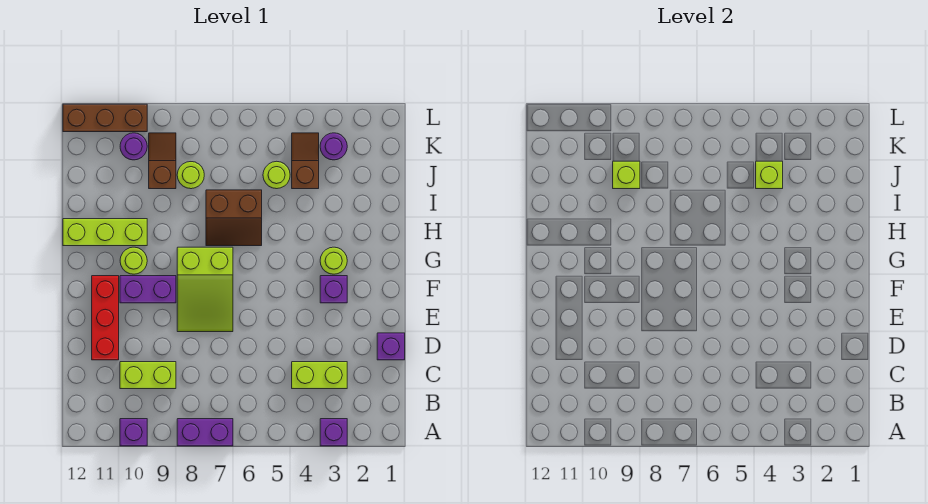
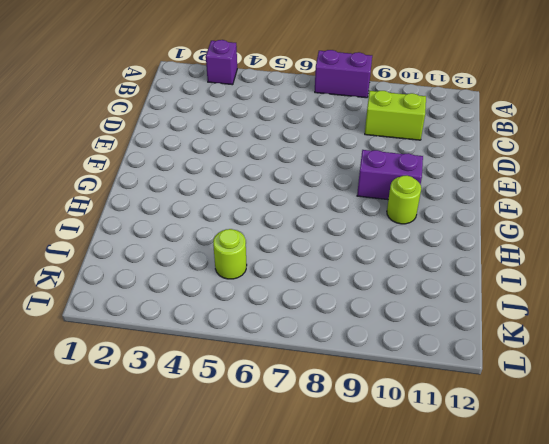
none -> purple 1x1 brick [120,419,147,446]
none -> lime 1x2 brick [292,362,347,389]
none -> purple 1x1 brick [377,333,405,360]

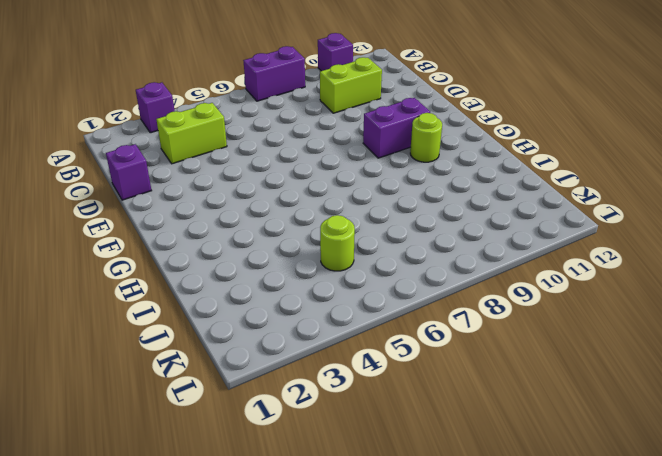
none -> red 1x3 brick [92,276,119,360]
none -> lime 2x3 slope [177,247,233,332]
none -> purple 1x1 brick [320,276,347,303]

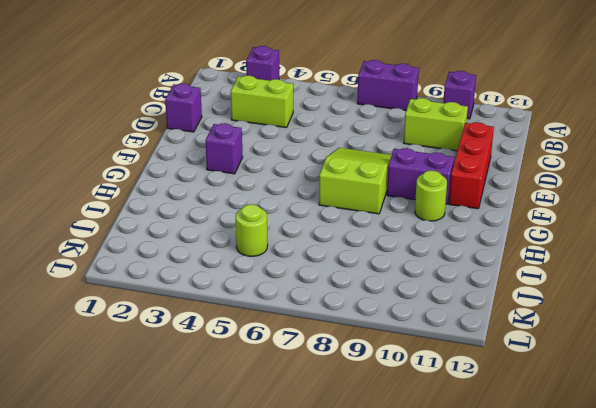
none -> lime 1x1 round brick [320,247,347,274]
none -> brown 2x2 slope [206,190,262,246]
none -> lime 1x3 brick [63,219,147,246]

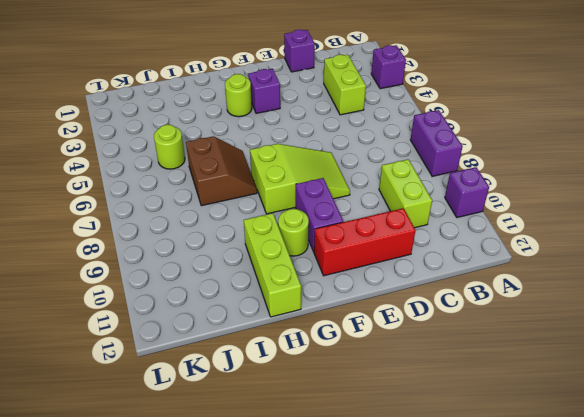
none -> brown 1x2 slope [292,133,319,189]
none -> lime 1x1 round brick [177,162,204,189]
none -> brown 1x2 slope [149,133,176,189]

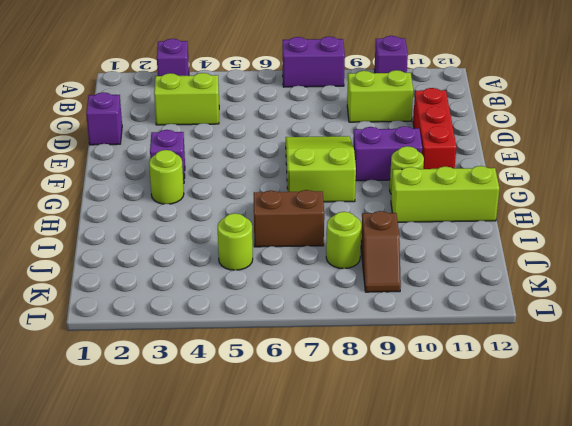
none -> brown 1x2 slope [292,133,319,189]
none -> purple 1x1 round brick [320,133,347,160]
none -> purple 1x1 round brick [120,133,147,160]

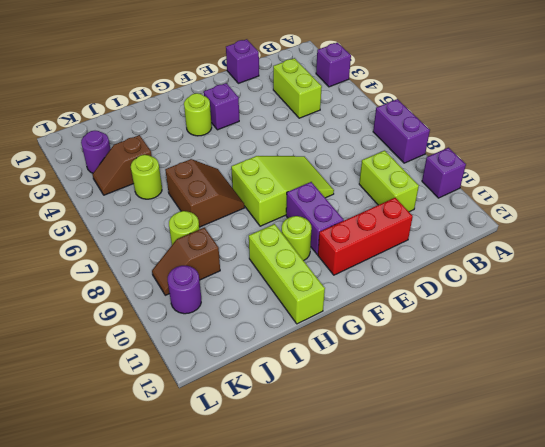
none -> brown 1x3 brick [63,104,147,132]
none -> lime 1x1 brick [756,161,783,189]
none -> lime 1x1 brick [613,161,640,189]

